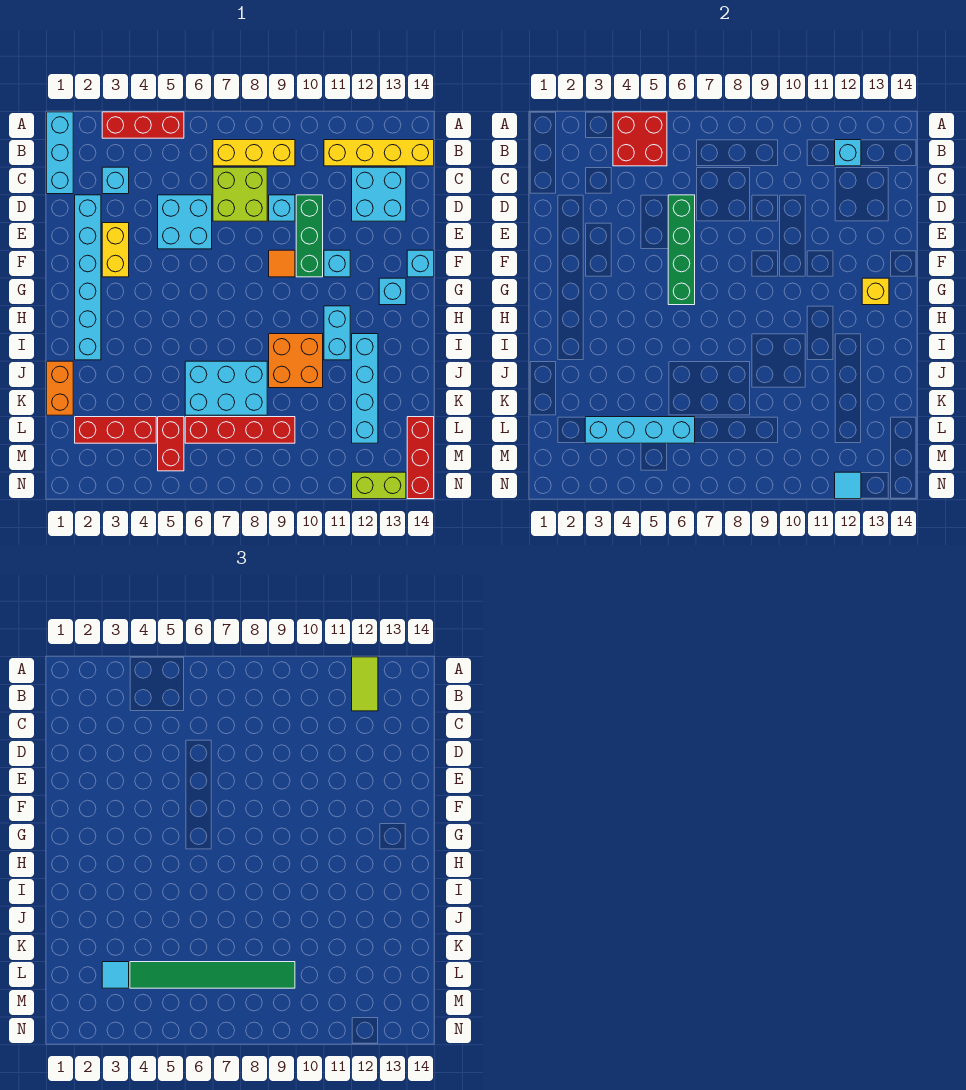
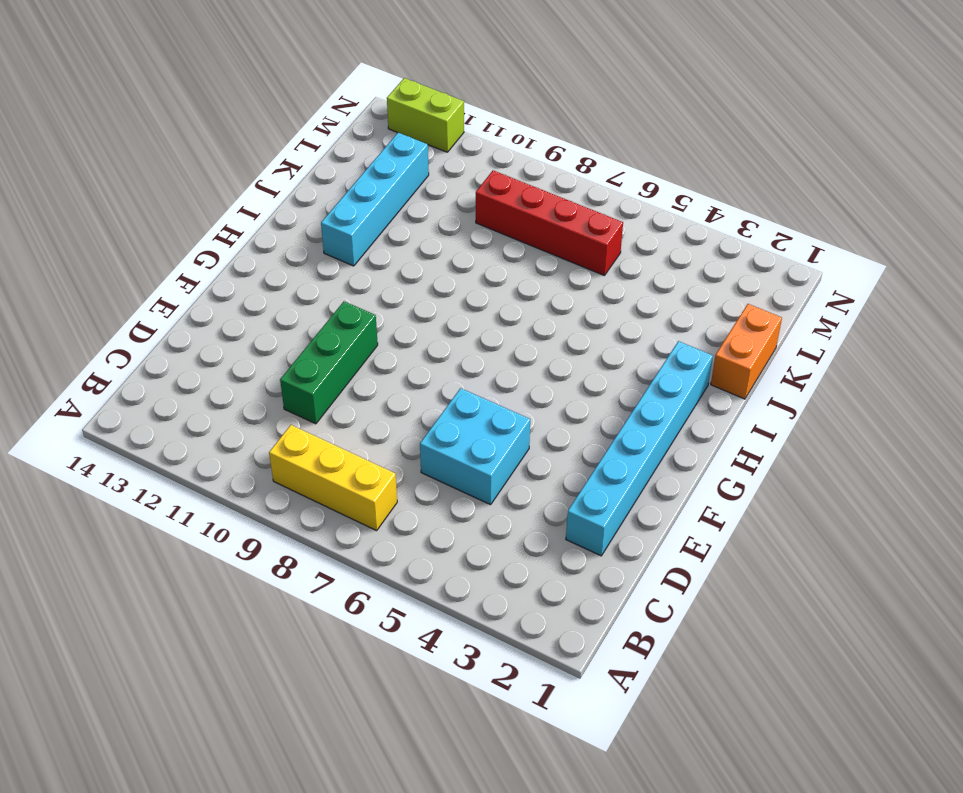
none -> cyan 1x3 brick [47,112,73,194]
none -> red 1x3 brick [102,112,184,138]
none -> yellow 1x4 brick [324,140,434,166]
none -> cyan 1x1 brick [102,167,129,194]

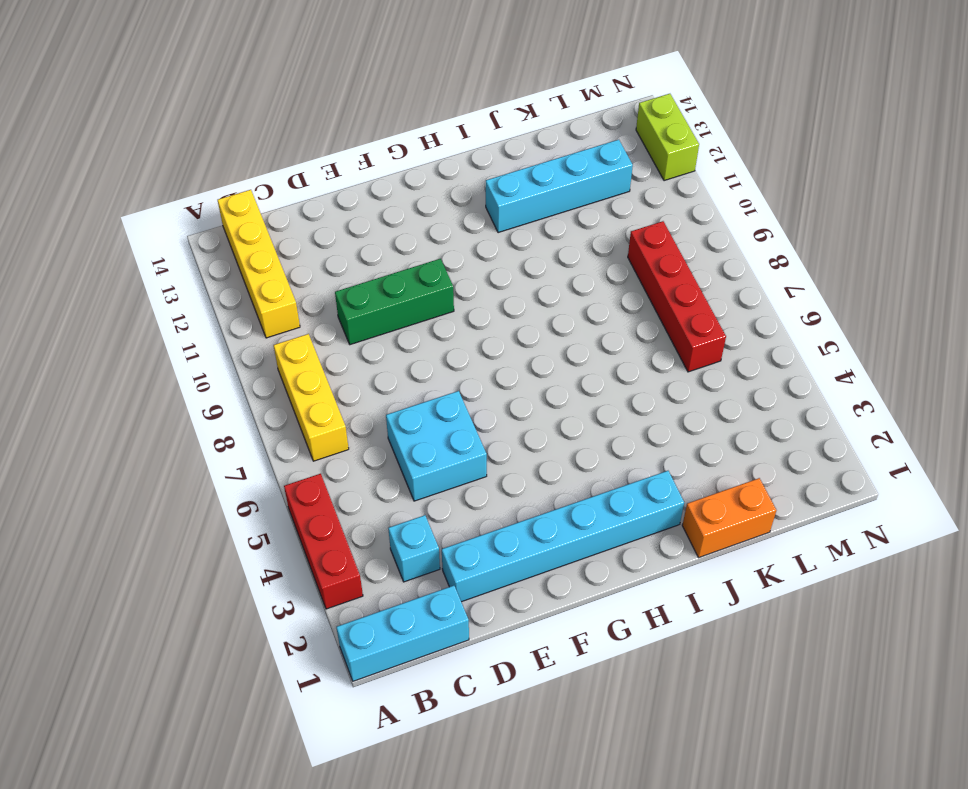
none -> lime 2x2 brick [213,167,267,221]
none -> cyan 2x2 brick [352,167,406,221]
none -> cyan 1x1 brick [269,195,295,221]
none -> yellow 1x2 brick [102,223,129,277]

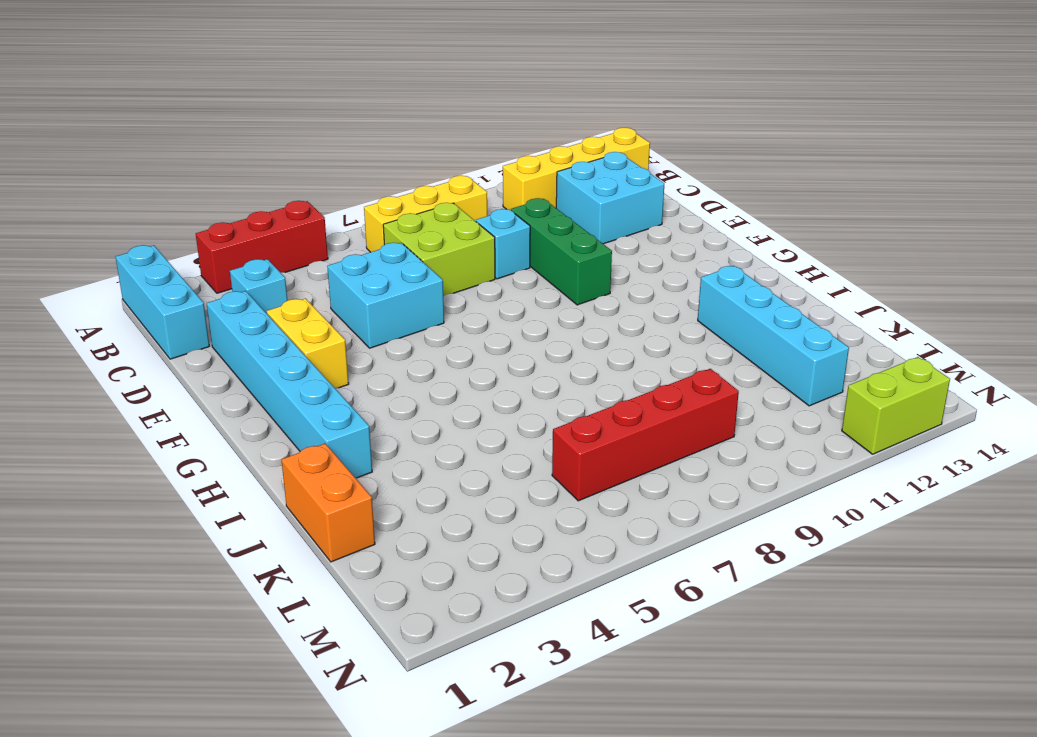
none -> orange 1x1 tile [269,250,295,277]
none -> cyan 1x1 brick [324,250,350,277]
none -> cyan 1x1 brick [407,250,434,277]
none -> cyan 1x1 brick [379,278,406,305]

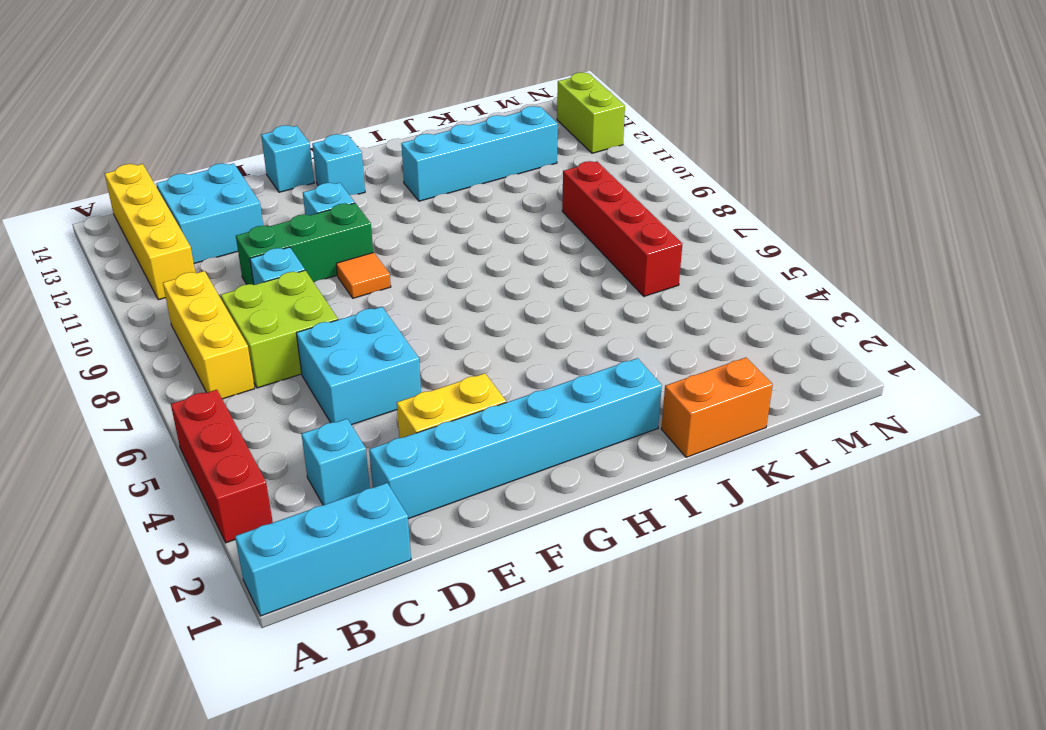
none -> cyan 1x2 brick [324,306,350,360]
none -> orange 2x2 brick [269,334,323,388]
none -> cyan 2x3 brick [185,361,267,415]
none -> red 1x3 brick [75,417,156,443]

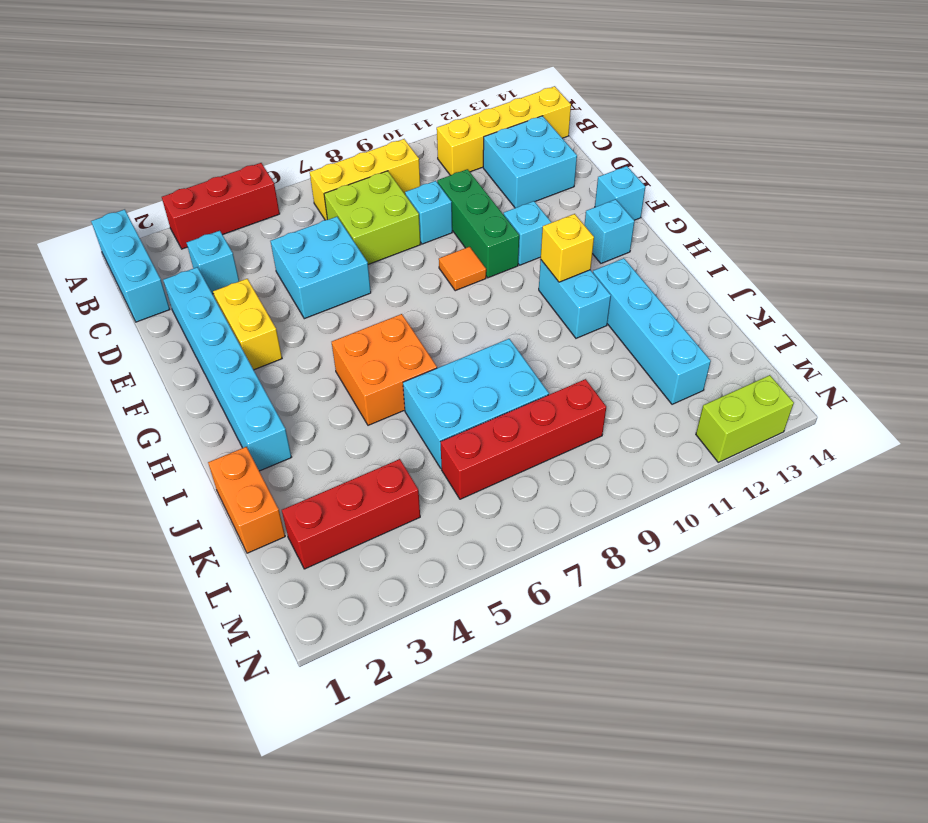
orange 2x2 brick [332,314,437,425] -> orange 2x2 brick moved to [269,334,323,388]
yellow 1x1 brick [541,214,594,282] -> yellow 1x1 brick moved to [862,278,889,305]
none -> red 1x2 brick [158,417,184,471]
none -> red 1x3 brick [407,417,434,499]
none -> red 2x2 brick [613,112,667,166]
none -> cyan 1x1 brick [835,140,861,166]

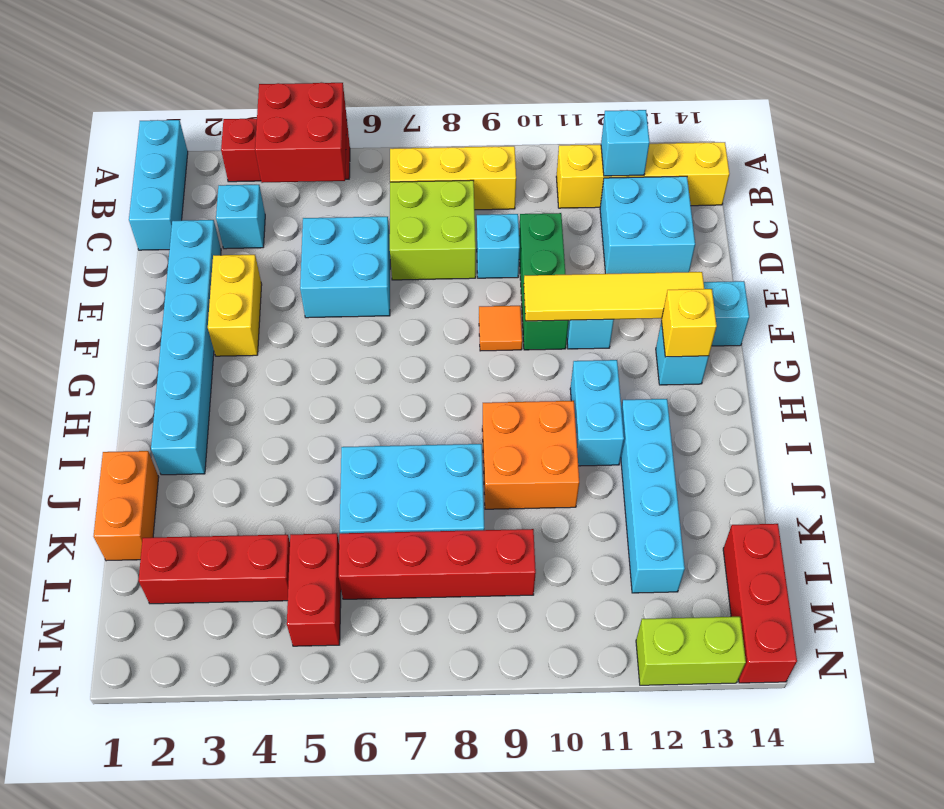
yellow 1x4 tile [524,272,704,321] -> none
none -> green 1x4 brick [668,195,695,305]
none -> cyan 1x4 brick [585,417,695,443]
none -> cyan 1x1 tile [835,472,861,499]
none -> lime 1x2 tile [352,657,378,711]

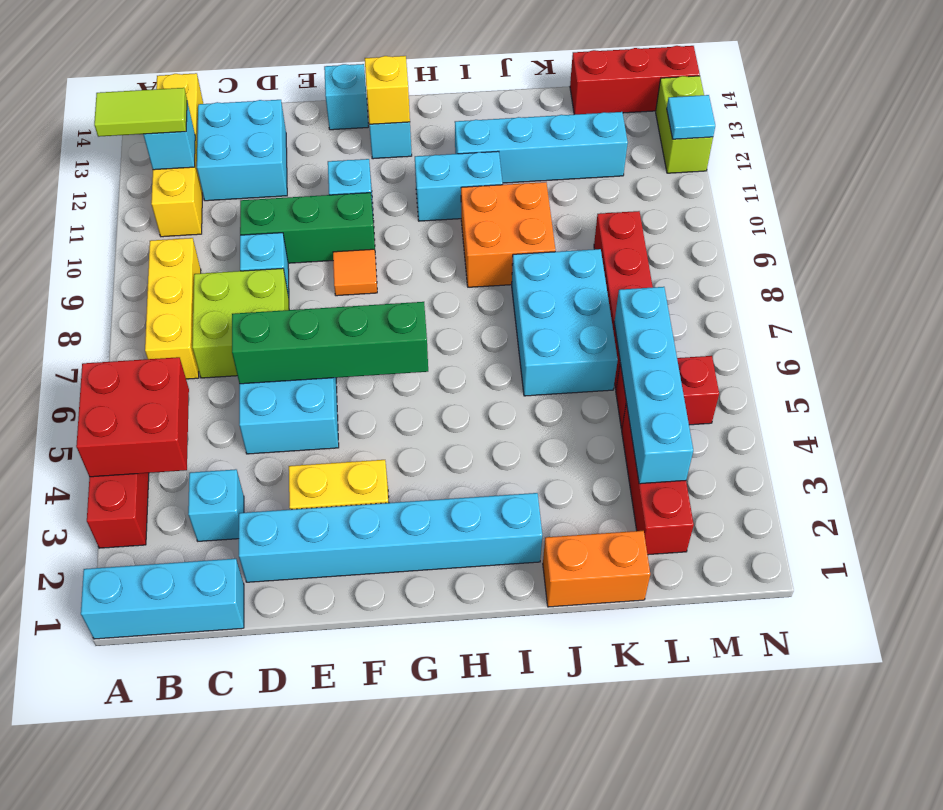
none -> cyan 1x1 tile [102,962,129,988]
none -> green 1x6 tile [130,962,295,988]

